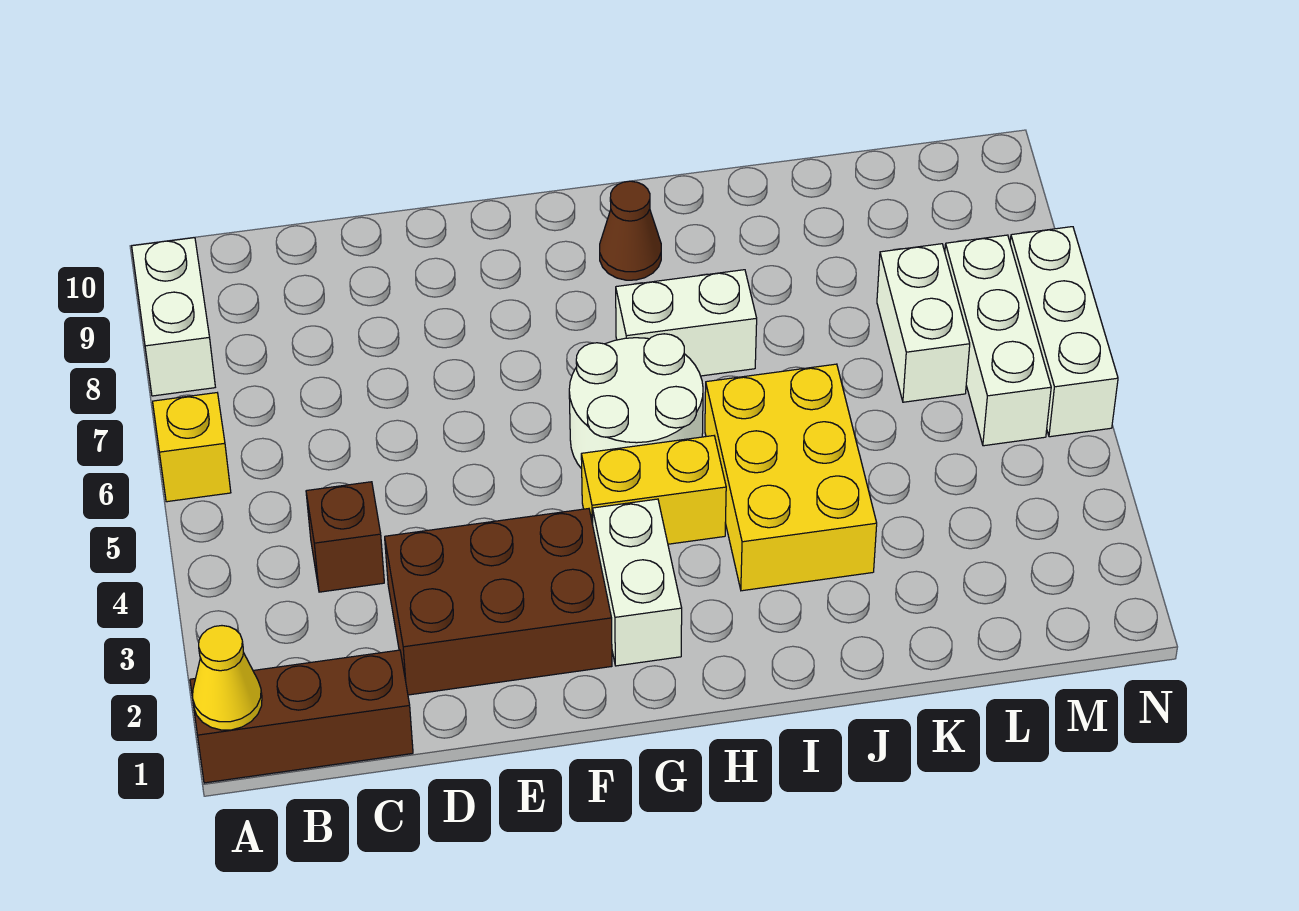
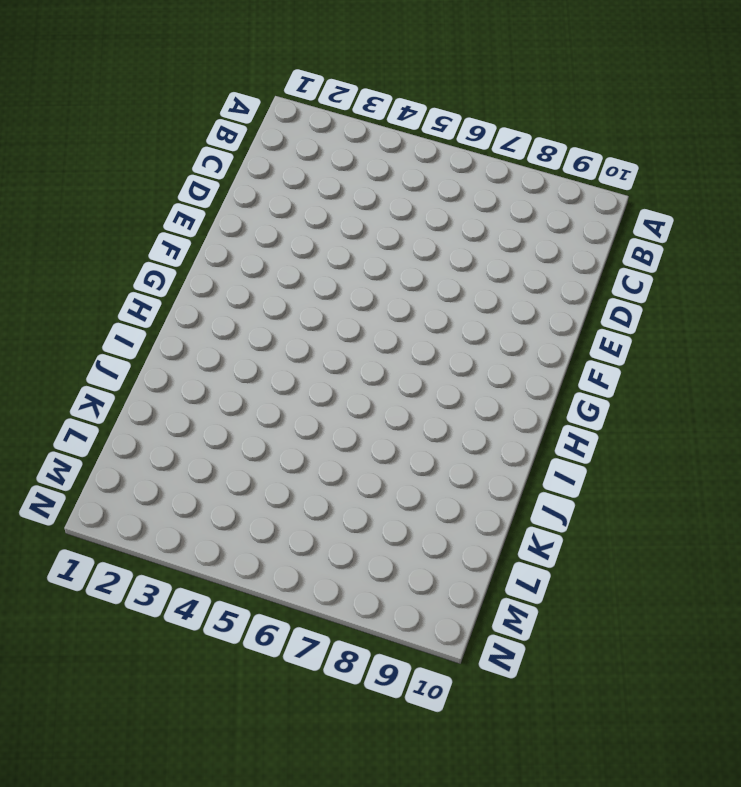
none -> brown 1x3 brick [190,650,413,783]
none -> yellow 1x1 brick [153,393,231,502]
none -> white 1x2 brick [132,238,215,396]

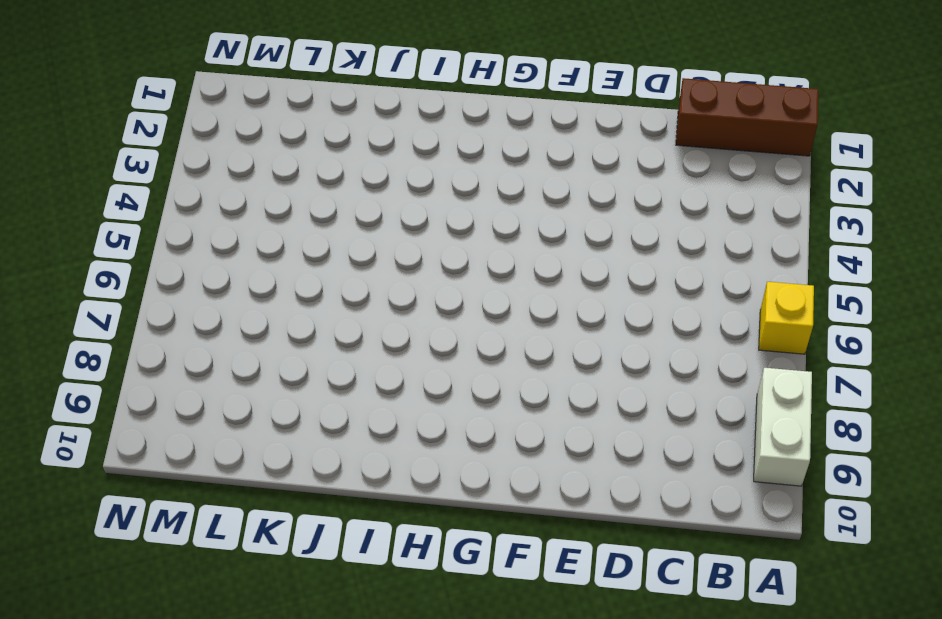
none -> brown 1x1 brick [306,482,384,592]
none -> brown 2x3 brick [385,509,612,695]
none -> white 1x2 brick [593,499,682,666]

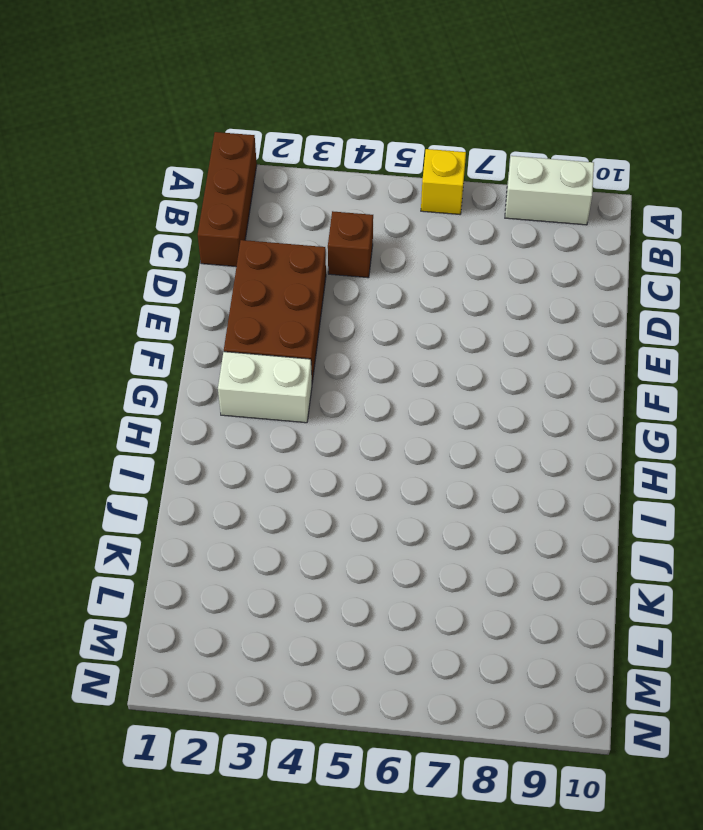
none -> yellow 1x2 brick [581,436,726,544]
none -> white 2x2 round brick [569,334,703,469]
none -> white 1x2 brick [616,270,757,376]

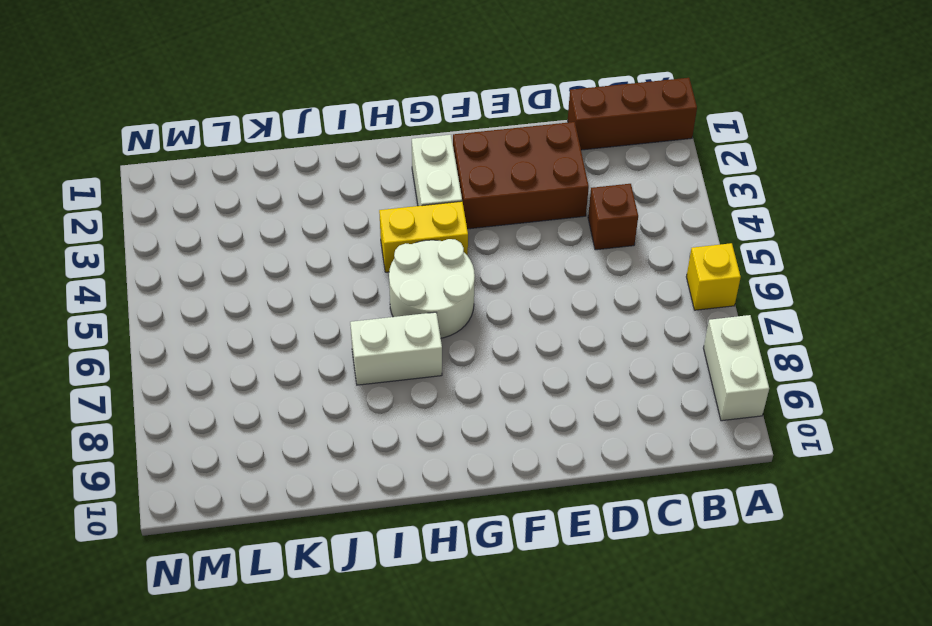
none -> brown 1x1 cone [600,181,661,280]
none -> yellow 2x3 brick [705,364,877,591]
none -> white 1x2 brick [877,244,970,402]

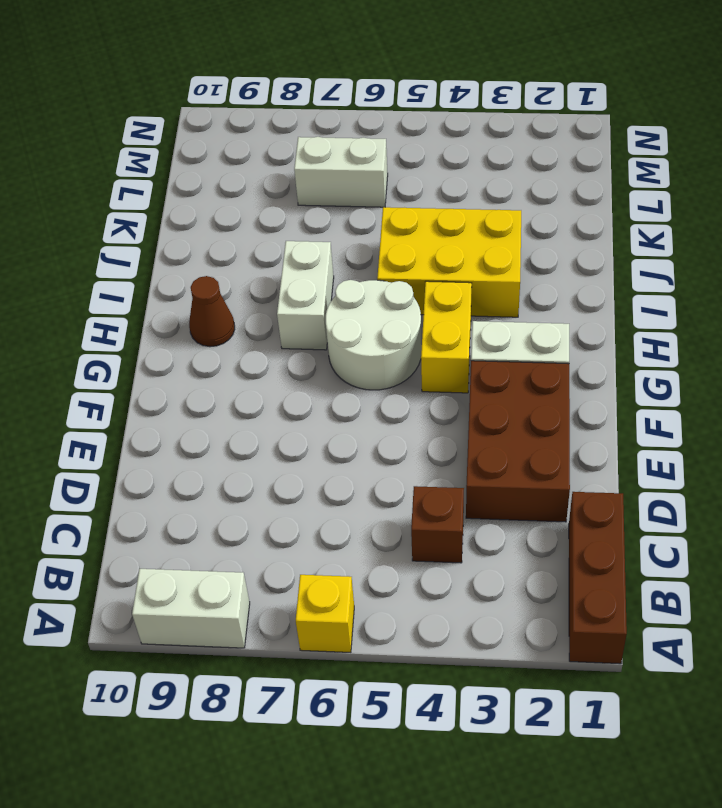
none -> white 1x3 brick [945,235,1051,446]
none -> white 1x3 brick [1010,227,1118,437]
none -> yellow 1x1 cone [193,626,262,730]

